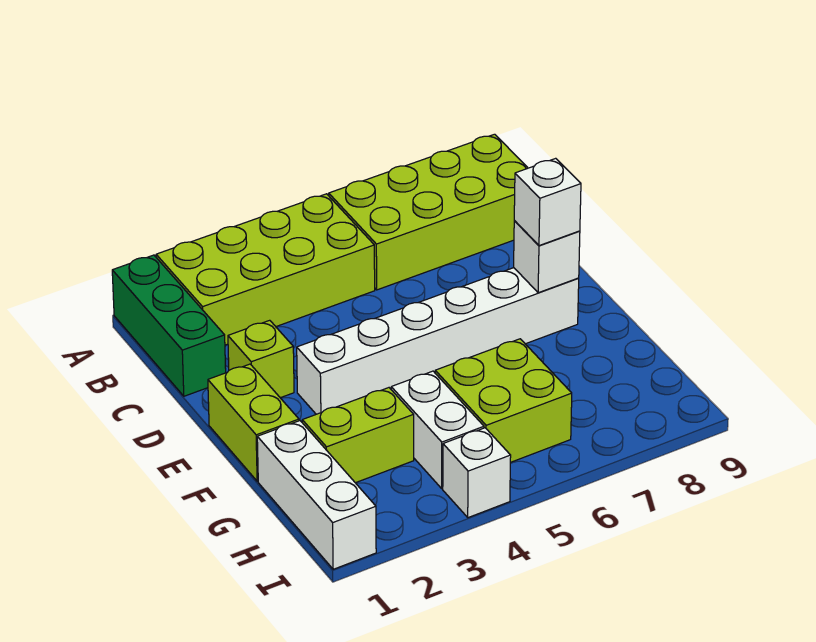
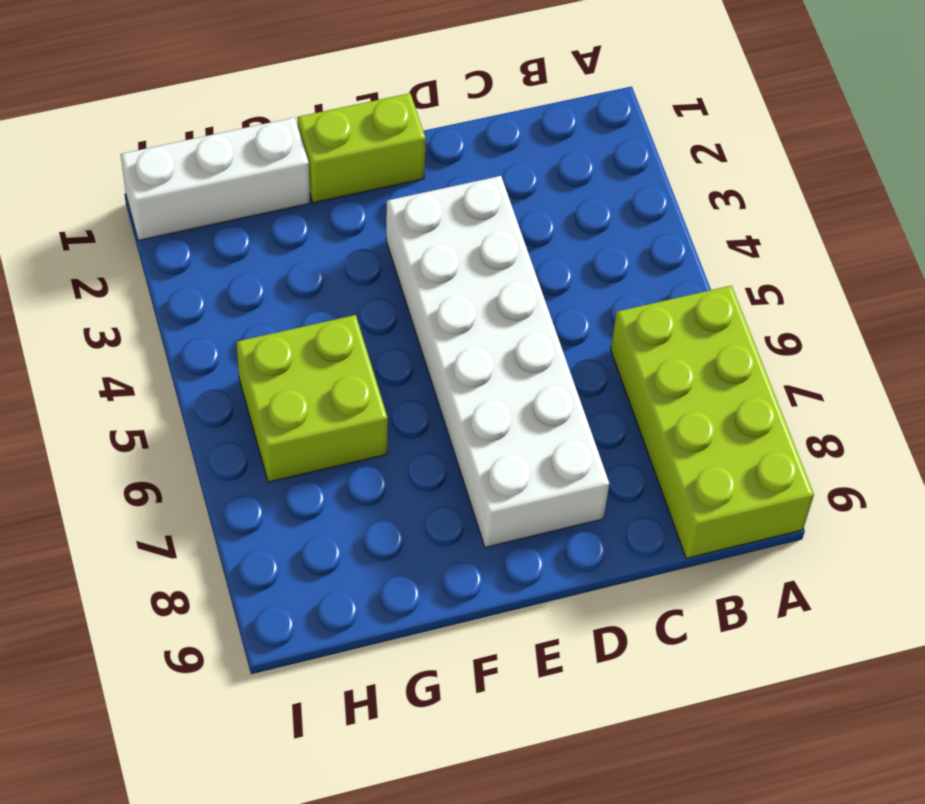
white 2x6 brick [386,176,609,547] -> white 1x6 brick [297,268,579,414]
none -> green 1x3 brick [112,255,226,396]
none -> lime 2x4 brick [156,194,375,345]
none -> lime 1x1 brick [228,320,294,398]

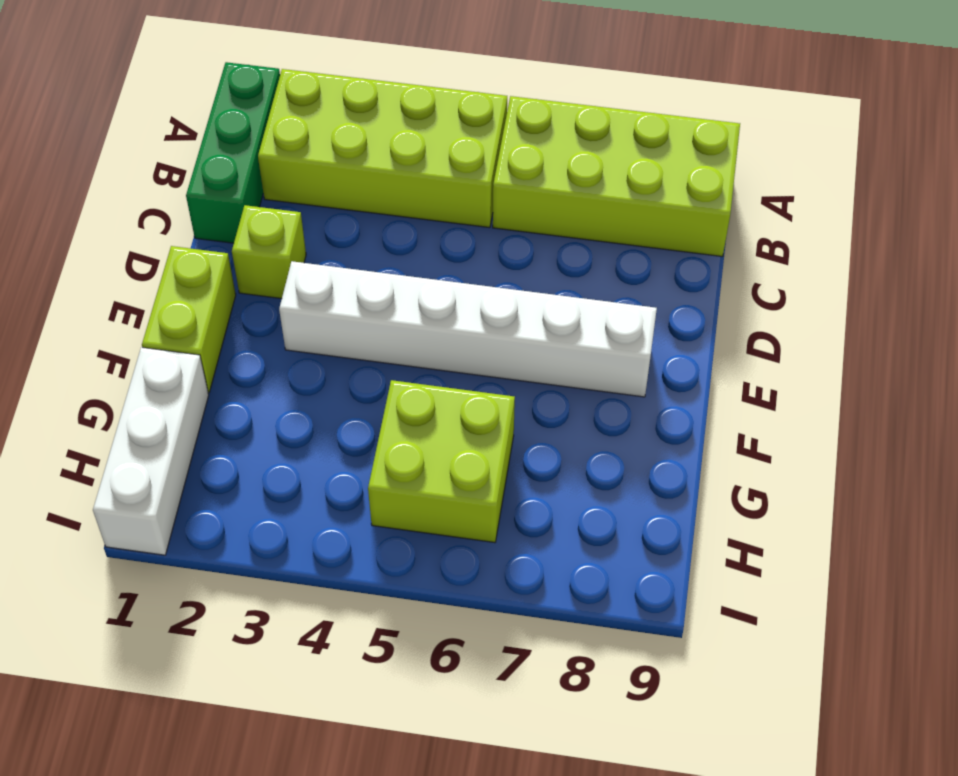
none -> lime 1x2 brick [302,388,414,483]
none -> white 1x2 brick [391,371,484,488]
none -> white 1x1 brick [443,428,511,518]

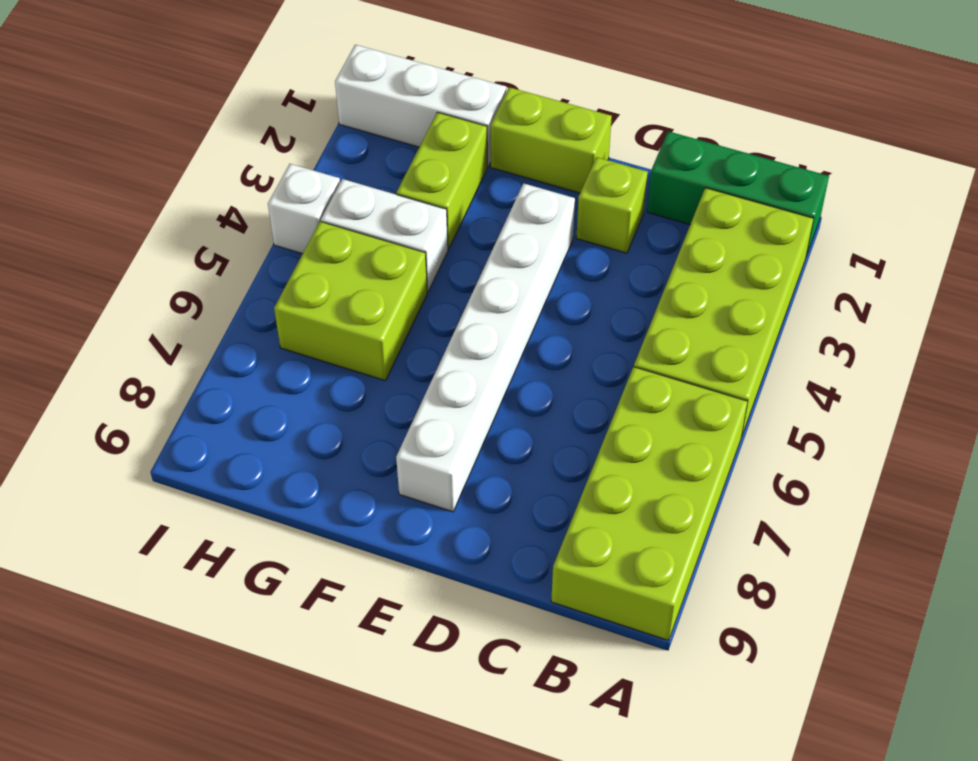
none -> white 1x1 brick [514,221,580,293]
none -> white 1x1 brick [514,158,581,246]

